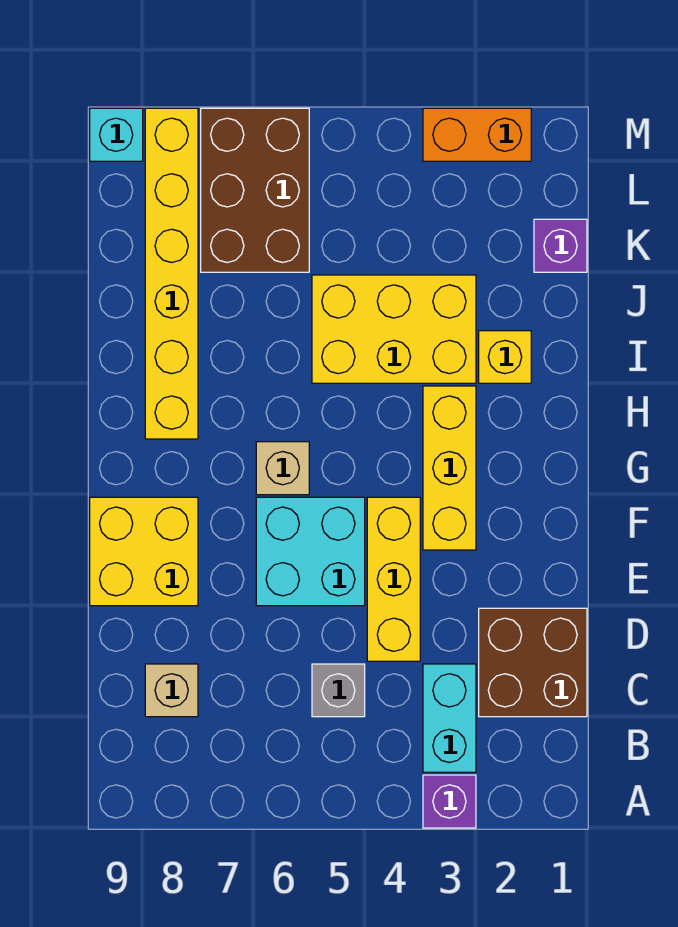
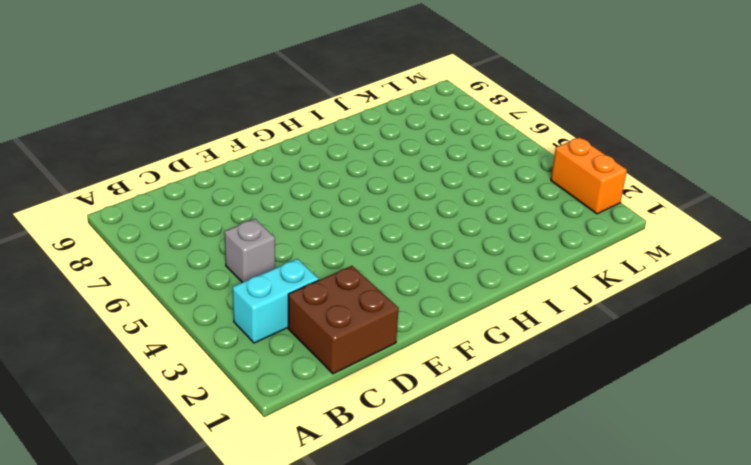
none -> purple 1x1 brick [423,775,476,828]
none -> tan 1x1 brick [145,664,198,717]
none -> yellow 1x3 brick [367,497,420,661]

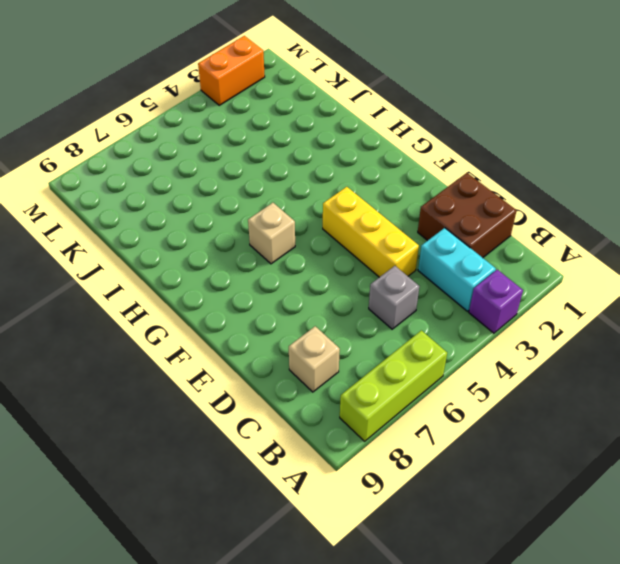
lime 1x3 brick [340,330,447,441] -> none
none -> cyan 2x2 brick [256,497,365,606]
none -> yellow 2x2 brick [90,497,198,606]
none -> yellow 1x3 brick [423,386,476,550]

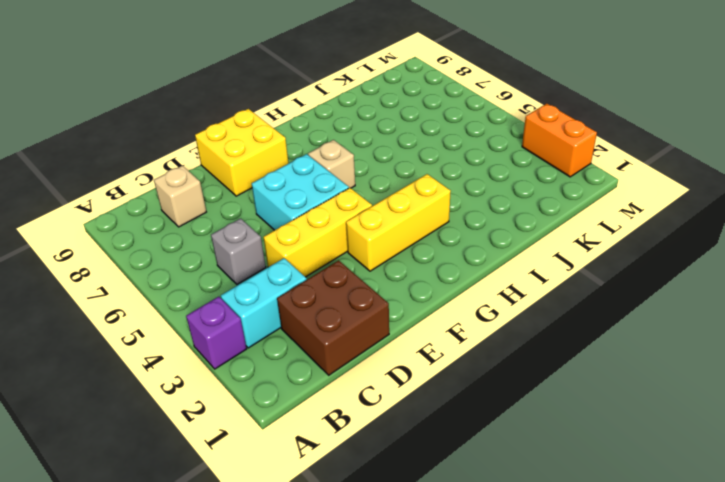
none -> yellow 1x6 brick [145,108,198,439]
none -> yellow 1x1 brick [479,331,531,383]
none -> yellow 2x3 brick [312,275,476,383]

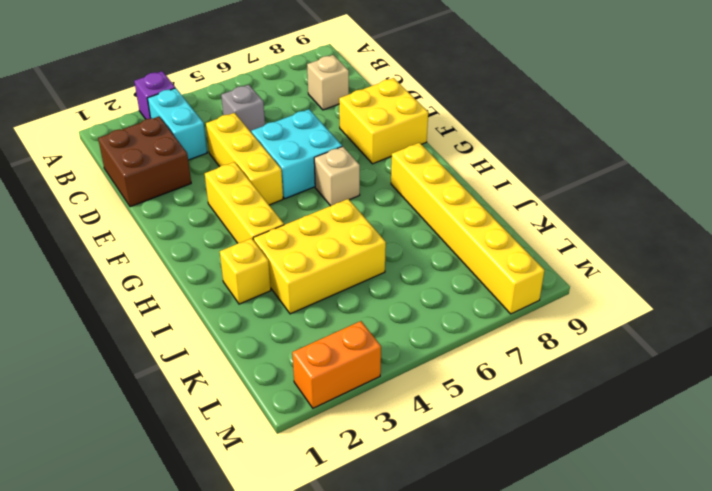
none -> purple 1x1 brick [534,219,587,272]
none -> brown 2x3 brick [201,108,309,272]
none -> cyan 1x1 brick [90,108,143,161]

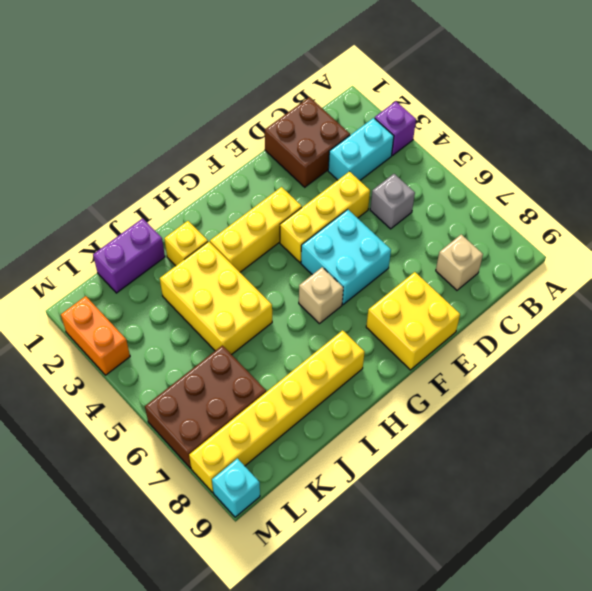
purple 1x2 brick [93,218,165,293] -> purple 1x1 brick [534,219,587,272]

